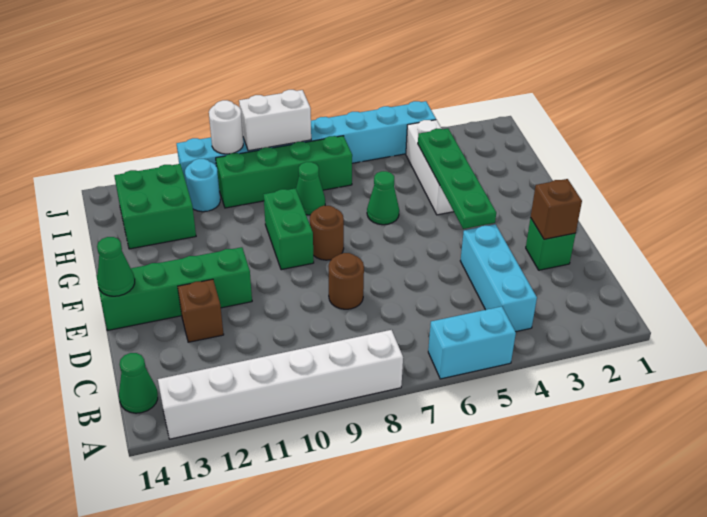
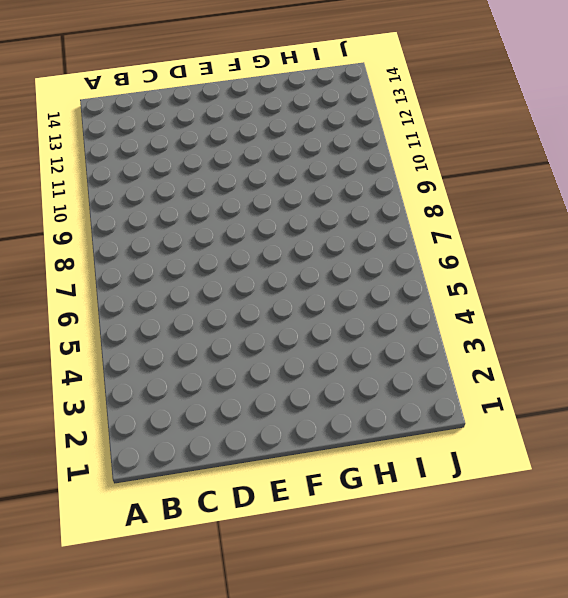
none -> cyan 1x2 brick [428,306,516,379]
none -> white 1x6 brick [158,330,403,439]
none -> cyan 1x3 brick [460,224,537,332]

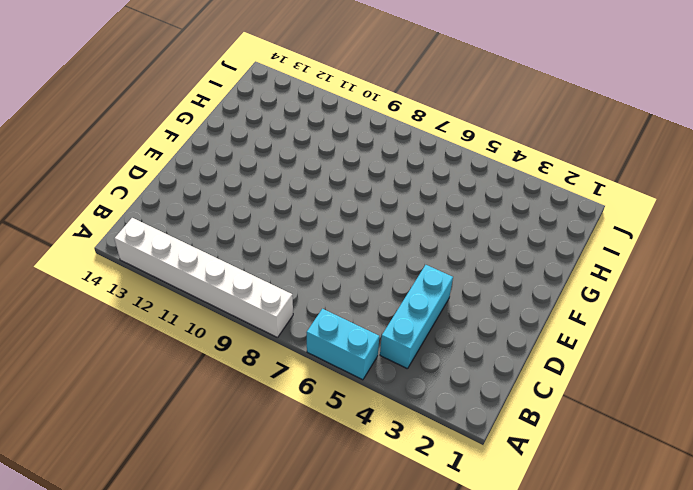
none -> green 1x1 cone [119,353,158,413]
none -> green 1x1 brick [526,218,576,270]
none -> brown 1x1 round brick [329,253,364,309]

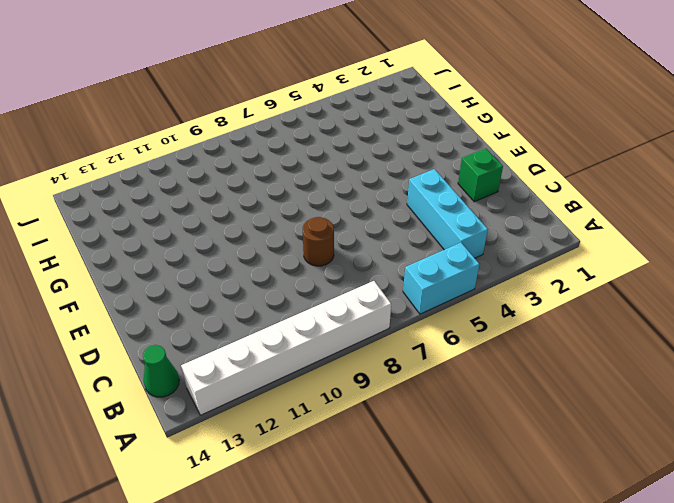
none -> brown 1x1 brick [178,279,224,342]
none -> green 1x4 brick [96,247,252,331]
none -> brown 1x1 round brick [310,206,344,260]

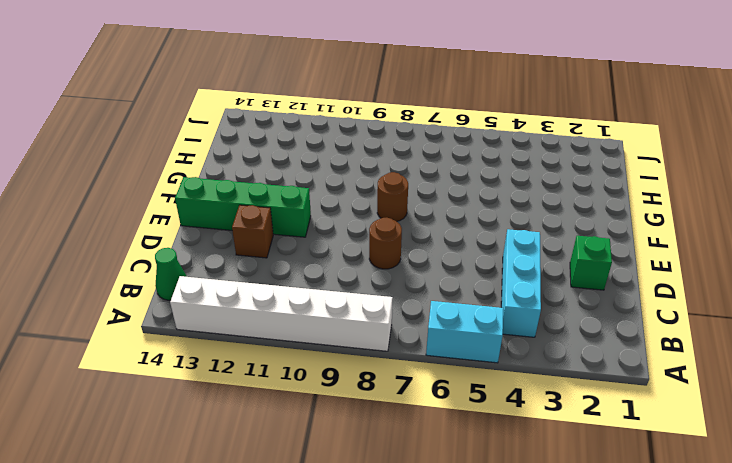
none -> green 1x2 brick [263,188,314,270]
none -> white 1x3 brick [406,120,454,215]
none -> green 1x1 cone [367,171,399,225]

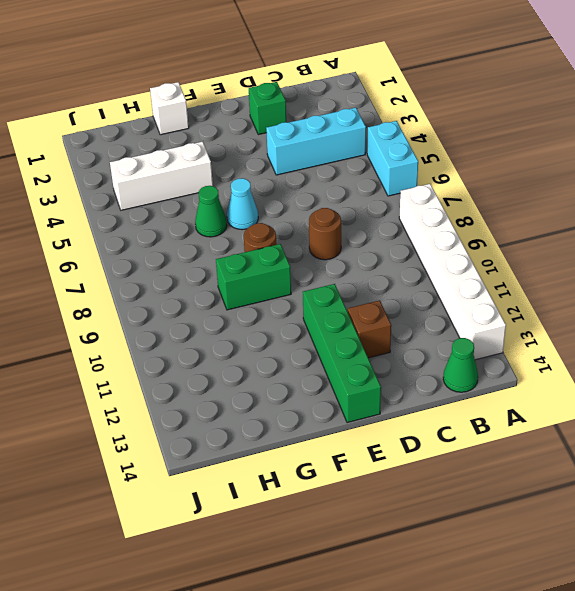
cyan 1x1 cone [227,178,258,230] -> none
white 1x1 brick [150,82,189,135] -> none
none -> green 1x1 cone [296,162,325,215]
none -> green 2x2 brick [114,164,196,249]
none -> green 1x4 brick [216,136,352,208]

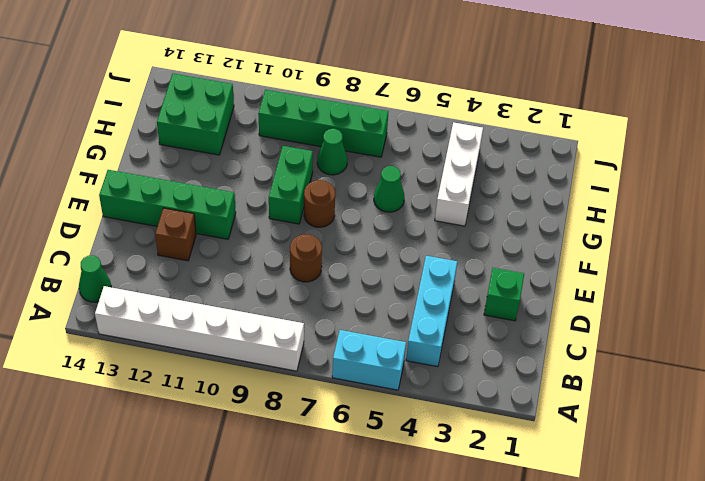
none -> cyan 1x1 round brick [185,159,220,212]
none -> cyan 1x8 brick [177,101,436,181]
none -> brown 1x1 brick [531,179,582,239]

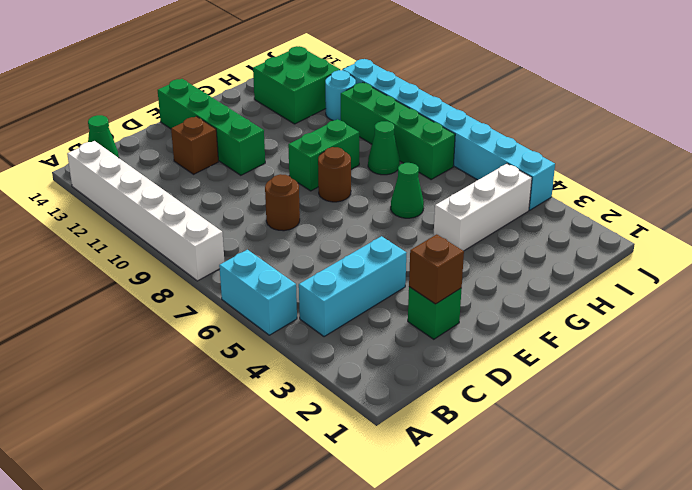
none -> green 1x4 plate [418,129,496,229]
none -> green 1x1 cone [97,237,135,296]
none -> white 1x2 brick [239,90,311,151]

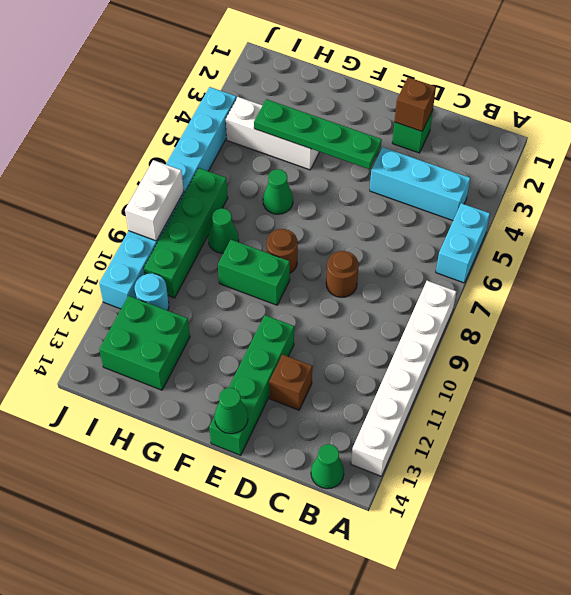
none -> white 1x1 round brick [209,100,243,154]

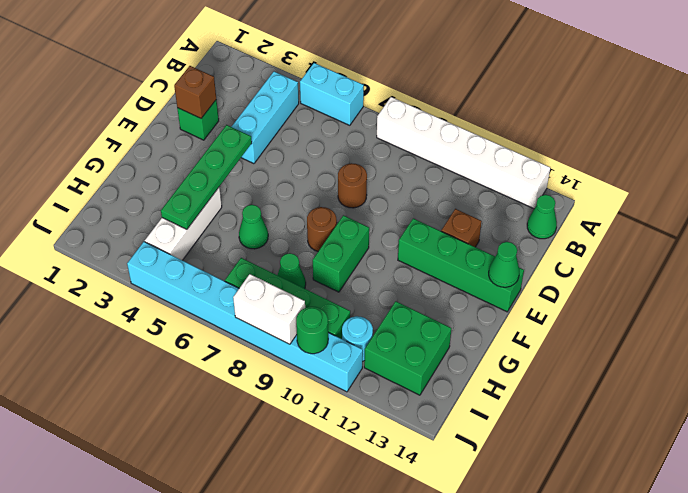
green 1x1 round brick [296,307,328,354] -> white 1x1 round brick [209,100,243,154]

